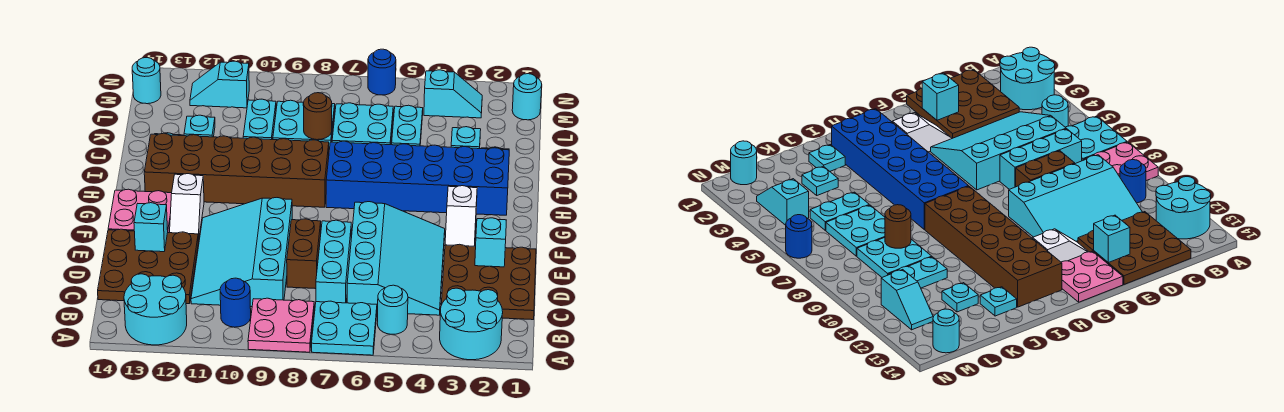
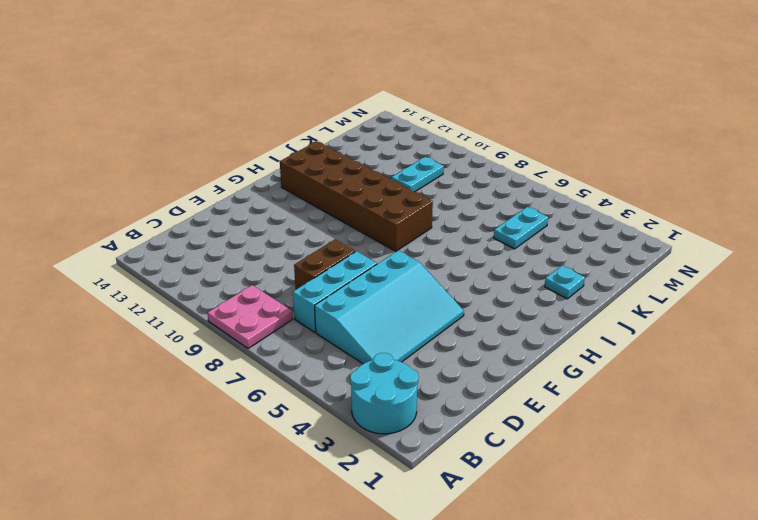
none -> cyan 2x2 plate [312,301,377,355]
none -> cyan 2x2 round brick [124,274,187,345]
none -> cyan 1x1 round brick [377,285,408,334]
none -> blue 1x1 round brick [220,278,251,327]

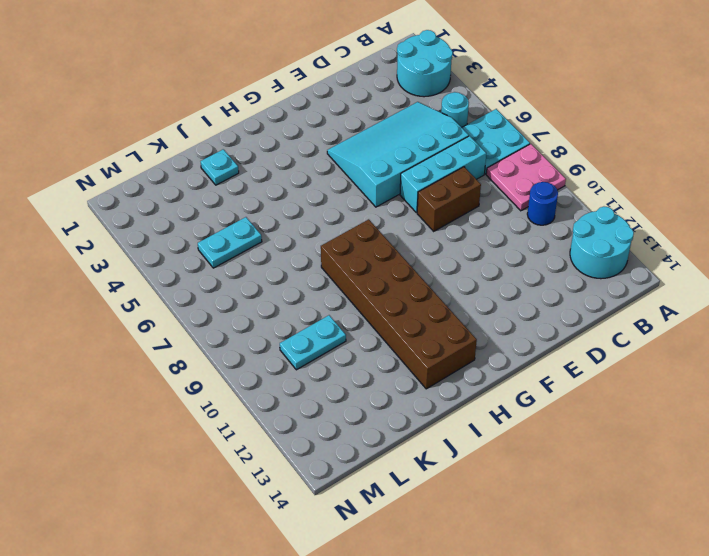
none -> brown 3x3 plate [441,244,536,320]
none -> cyan 3x4 slope [191,198,292,307]
none -> brown 3x3 plate [98,229,198,304]
none -> white 1x2 slope [445,186,477,246]

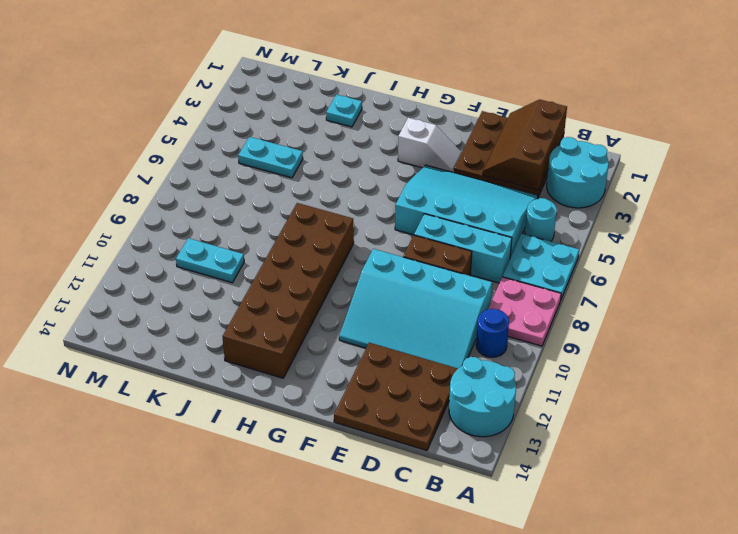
brown 2x3 slope [483,100,567,190] -> none
none -> white 1x2 slope [170,174,204,242]
none -> pink 2x2 plate [108,189,172,233]
none -> blue 2x6 brick [326,141,509,215]
none -> cyan 1x1 plate [980,287,1017,316]

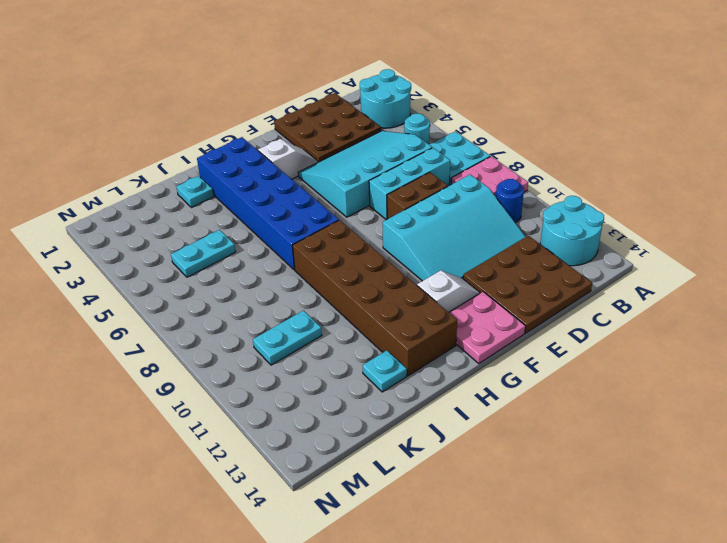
none -> cyan 1x1 plate [451,127,481,149]
none -> cyan 2x2 plate [332,103,393,145]
none -> cyan 2x2 plate [273,100,335,149]
none -> cyan 1x1 plate [184,115,215,137]

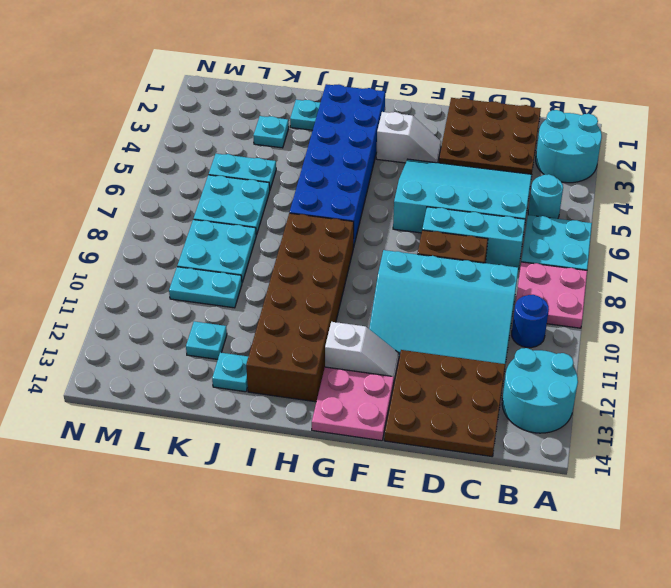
none -> cyan 1x1 round brick [512,74,542,120]
none -> cyan 1x2 slope [424,70,482,118]
none -> cyan 1x2 slope [190,61,249,108]
none -> cyan 1x1 round brick [132,58,161,104]

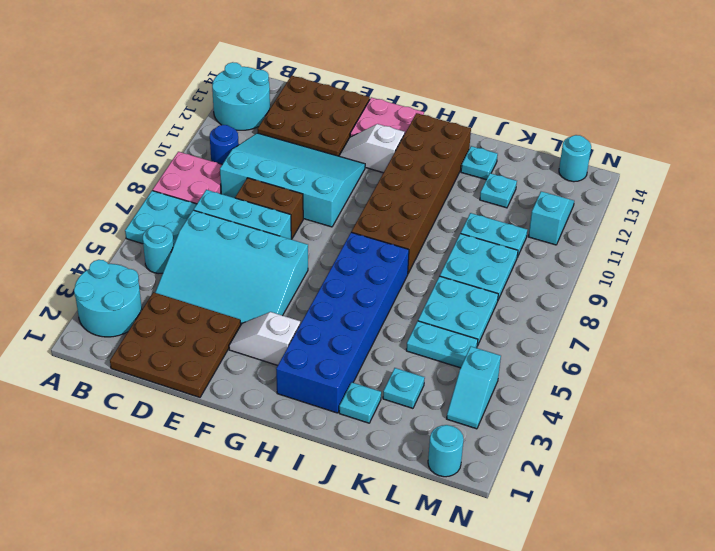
none -> blue 1x1 round brick [368,49,396,95]
none -> cyan 1x1 brick [475,218,506,267]
none -> cyan 1x1 brick [134,203,168,252]
none -> brown 1x1 round brick [303,93,332,140]

